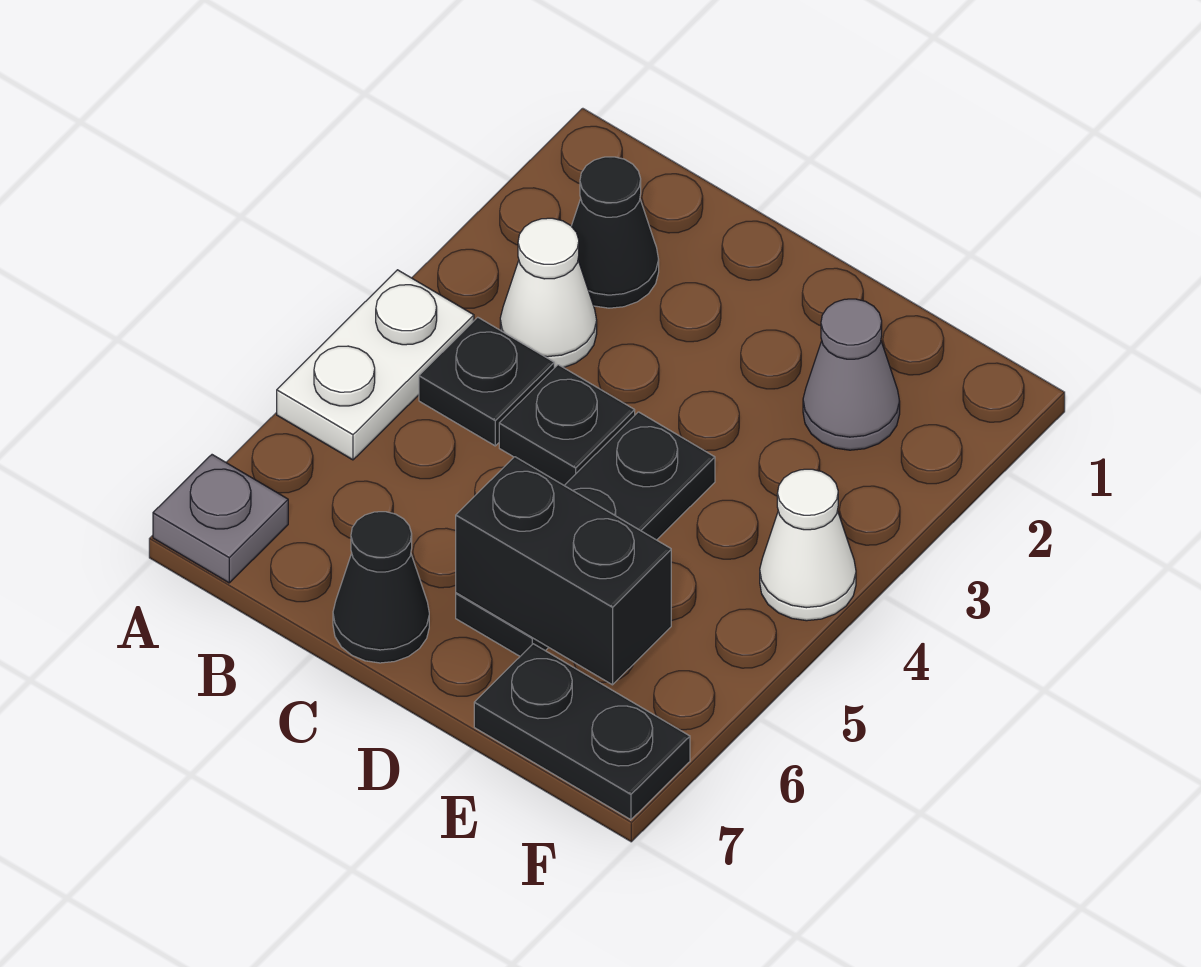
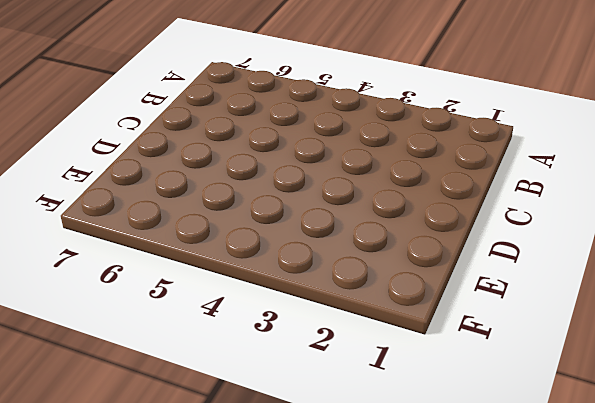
none -> white 1x2 plate [277,270,474,460]
none -> grey 1x1 plate [153,455,288,583]
none -> black 1x1 cone [572,157,659,308]

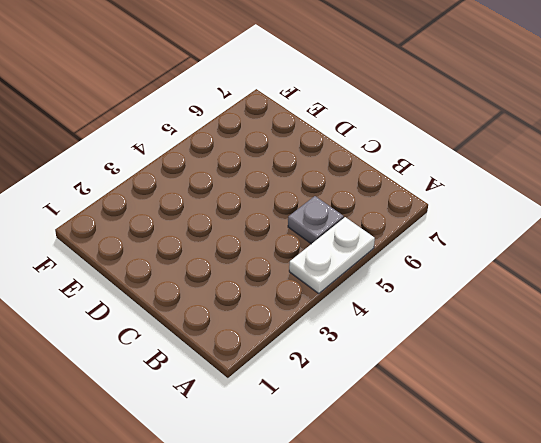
grey 1x1 plate [288,196,344,244] -> grey 1x1 plate moved to [153,455,288,583]
none -> black 1x1 cone [572,157,659,308]
none -> white 1x1 cone [500,218,597,368]
none -> black 1x1 plate [419,317,554,446]

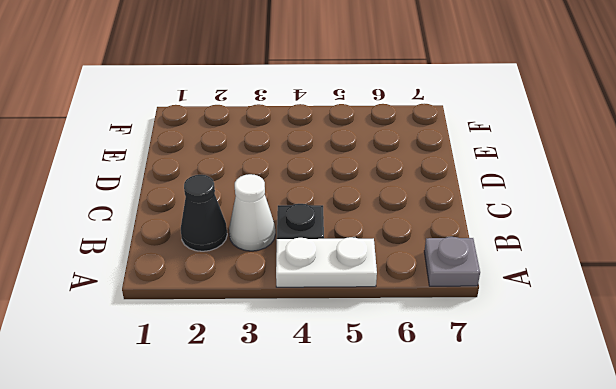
none -> black 1x1 plate [499,365,635,485]
none -> black 1x1 cone [333,512,429,663]
none -> black 1x3 plate [456,412,715,656]

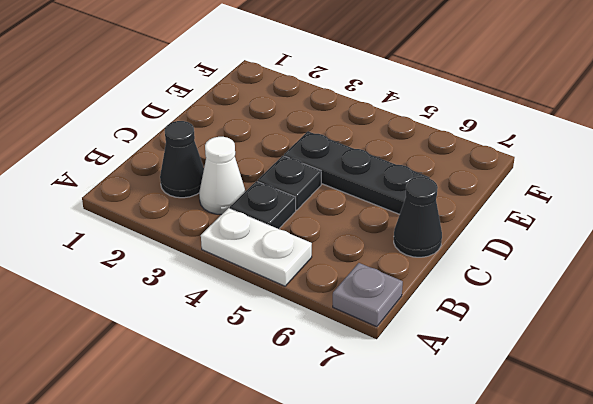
none -> grey 1x1 cone [803,299,900,450]
none -> black 1x2 plate [474,644,690,820]
none -> white 1x1 cone [760,469,856,621]

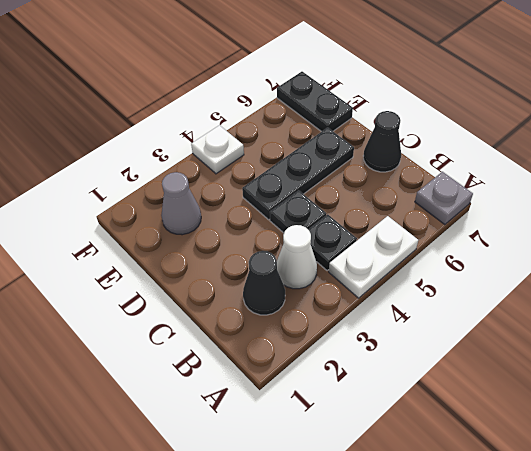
white 1x1 plate [191,125,244,174] -> white 1x1 cone [760,469,856,621]
none -> black 1x2 brick [456,457,671,685]

